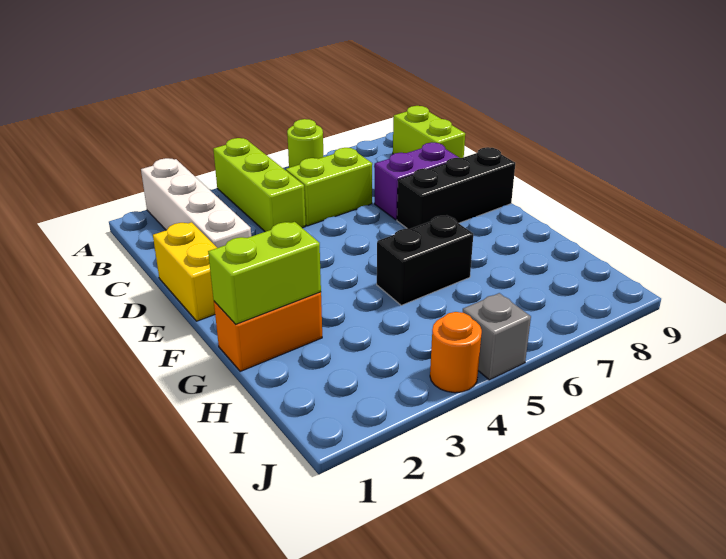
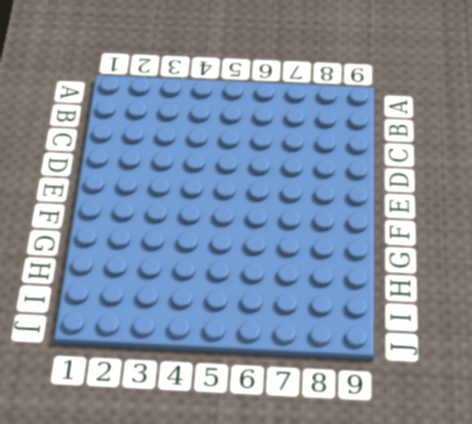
none -> white 1x4 brick [141,158,251,248]
none -> lime 1x3 brick [213,138,306,232]
none -> lime 1x1 round brick [287,119,323,168]

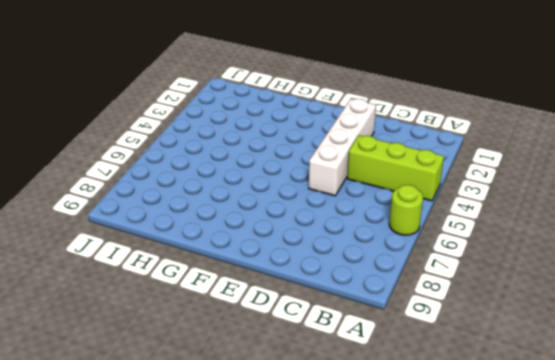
white 1x4 brick [309,99,376,196] -> white 1x4 brick turned to [141,158,251,248]
none -> lime 1x2 brick [393,106,465,158]
none -> lime 1x2 brick [286,148,372,226]
none -> yellow 1x2 brick [153,222,217,321]

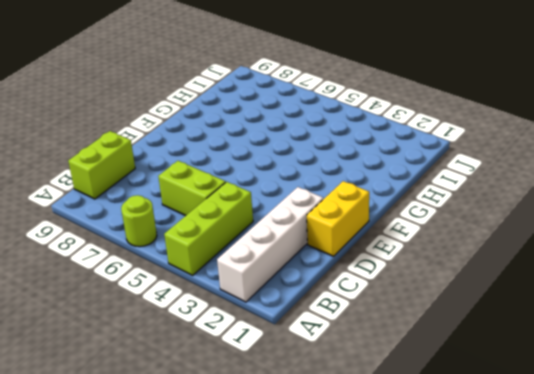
none -> purple 1x2 brick [375,143,459,220]
none -> black 1x3 brick [397,147,515,229]
none -> orange 1x2 brick [214,292,322,371]

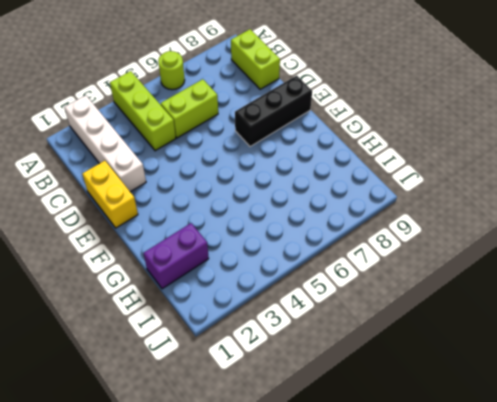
purple 1x2 brick [143,223,209,289] -> purple 1x2 brick moved to [375,143,459,220]
none -> orange 1x2 brick [214,292,322,371]
none -> black 1x2 brick [377,215,473,305]
none -> orange 1x1 round brick [430,312,482,393]

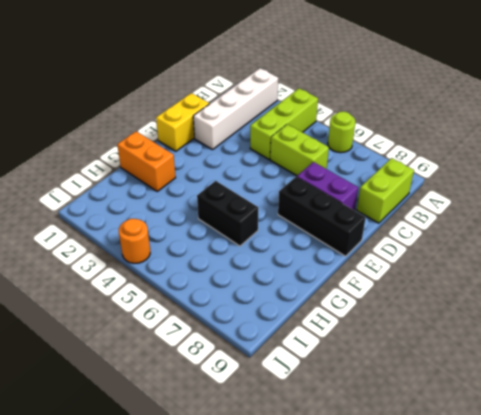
none -> grey 1x1 brick [463,293,531,380]
none -> lime 1x2 brick [208,222,321,324]

